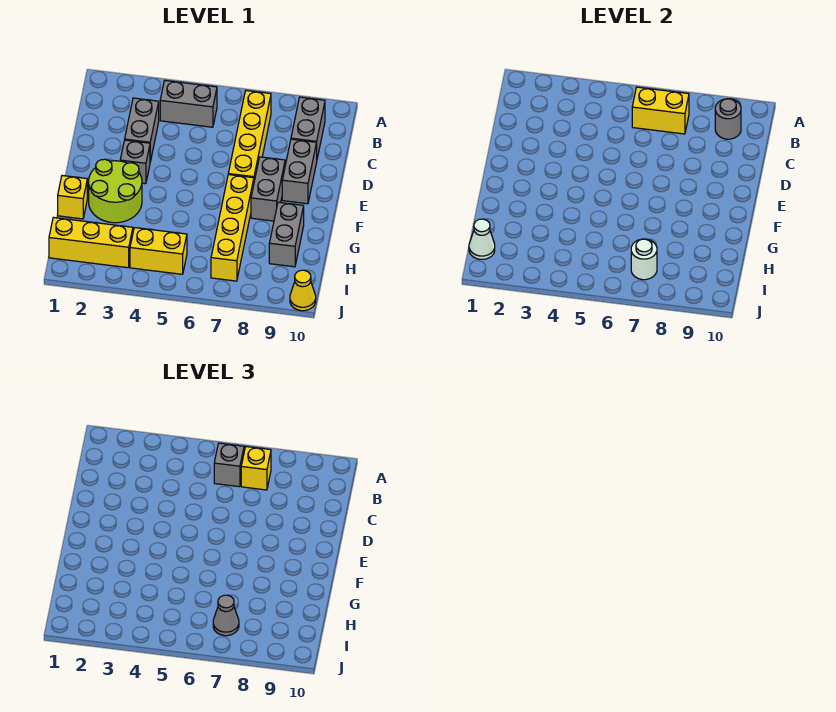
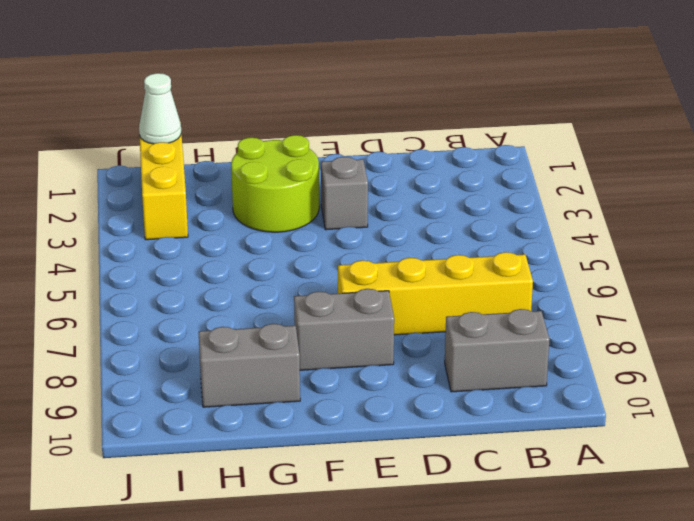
none -> grey 1x2 brick [160,81,217,127]
none -> grey 1x2 brick [125,98,159,162]
none -> grey 1x2 brick [282,139,317,204]

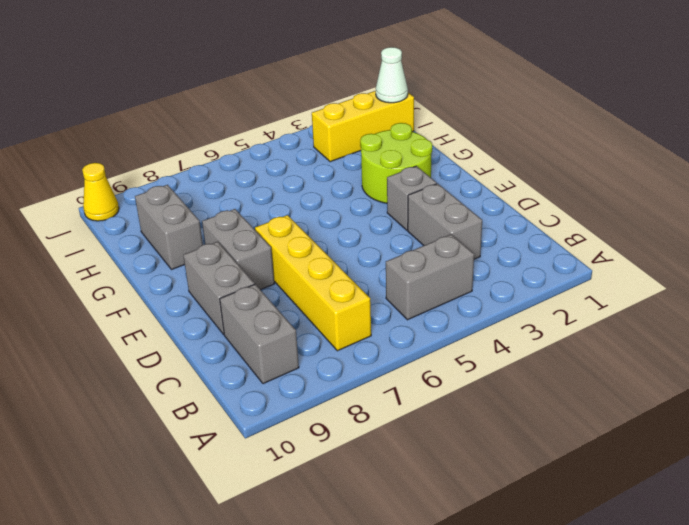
none -> yellow 1x4 brick [211,175,254,281]
none -> yellow 1x1 brick [58,176,87,219]
none -> yellow 1x2 brick [130,228,187,274]

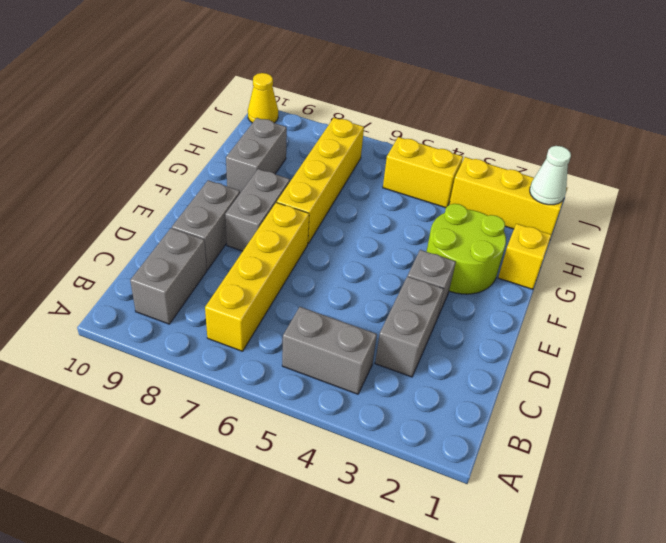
none -> yellow 1x2 brick [632,87,689,134]
none -> grey 1x1 round brick [715,99,741,139]
none -> white 1x1 round brick [631,239,657,280]

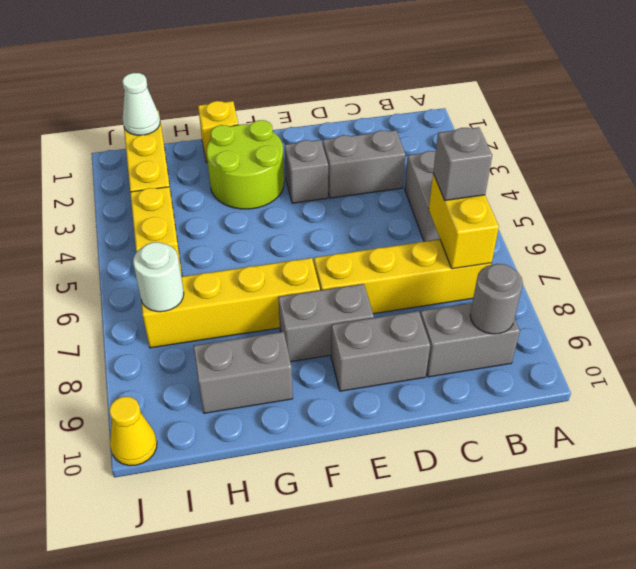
none -> yellow 1x1 brick [241,447,271,490]
none -> grey 1x1 cone [213,595,239,636]

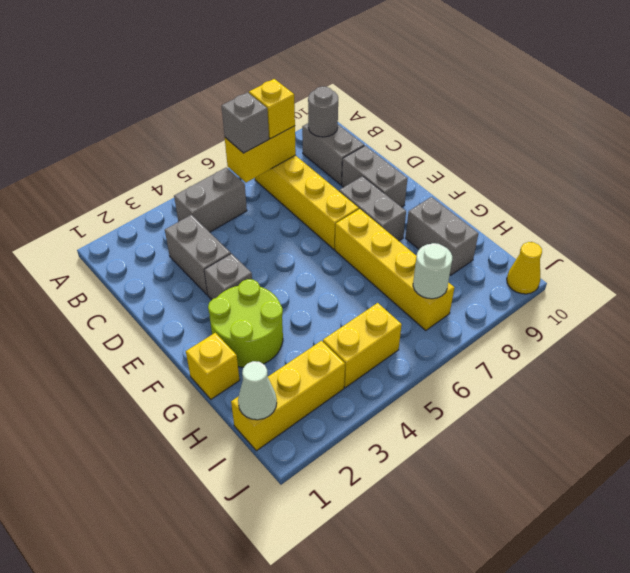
none -> grey 1x1 cone [213,595,239,636]

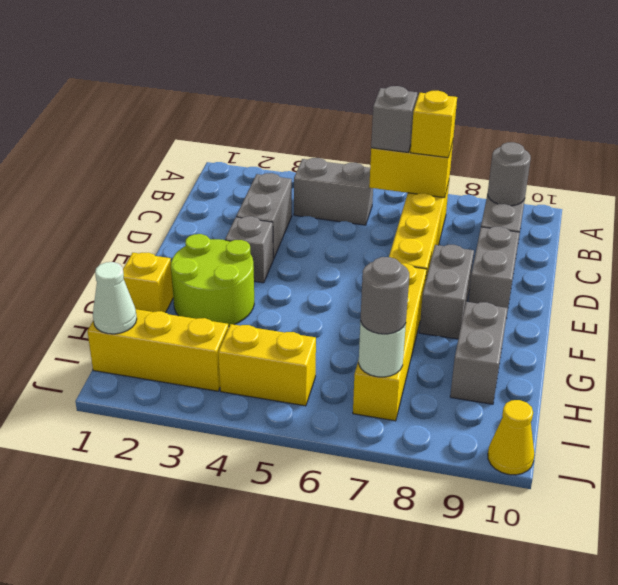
grey 1x1 round brick [360,257,409,334] -> grey 1x1 cone [213,595,239,636]

